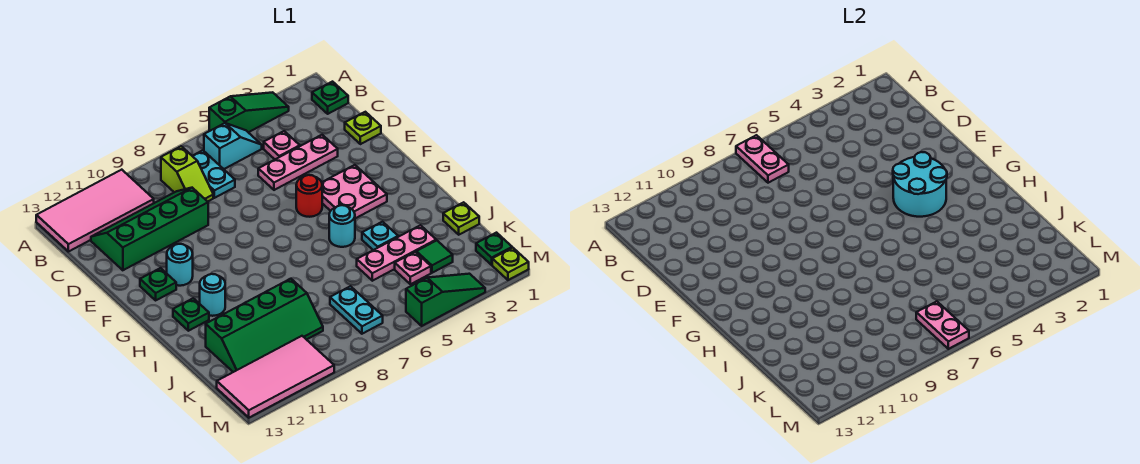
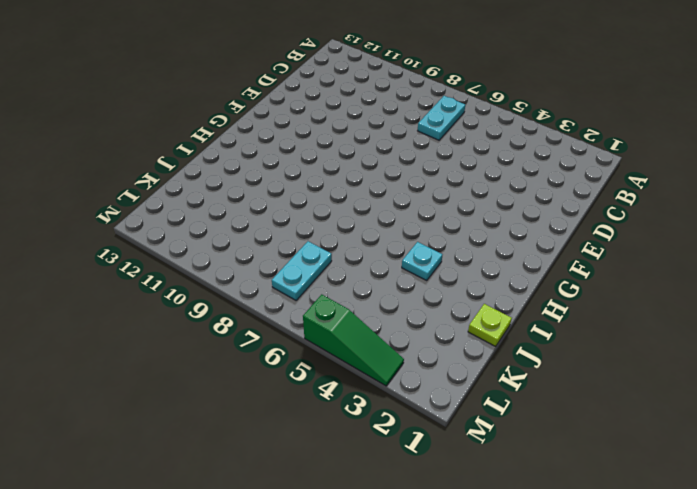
none -> green 1x3 slope [209,92,289,132]
none -> pink 2x4 tile [36,170,154,252]
none -> green 1x1 plate [312,82,348,114]
none -> cyan 1x2 slope [204,123,262,169]

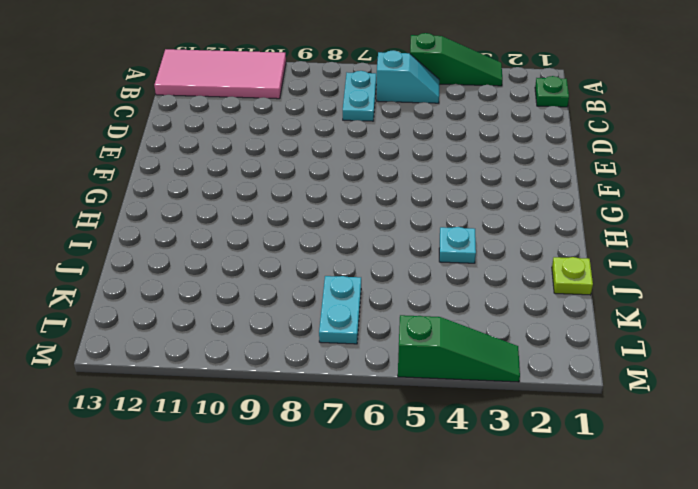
none -> lime 1x2 slope [161,146,213,202]
none -> pink 1x1 plate [264,131,300,159]
none -> green 2x4 slope [91,188,208,270]
none -> lime 1x1 plate [345,112,381,144]

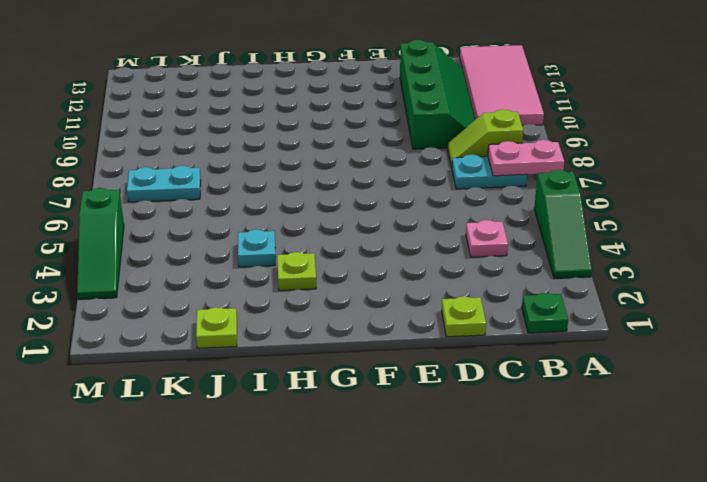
lime 1x1 plate [277,252,316,291] -> lime 1x1 plate moved to [492,248,529,280]
none -> cyan 1x2 slope [204,123,262,169]
none -> pink 1x3 plate [258,135,338,190]
none -> pink 2x2 plate [322,165,387,218]
none -> red 1x1 round brick [296,175,322,217]

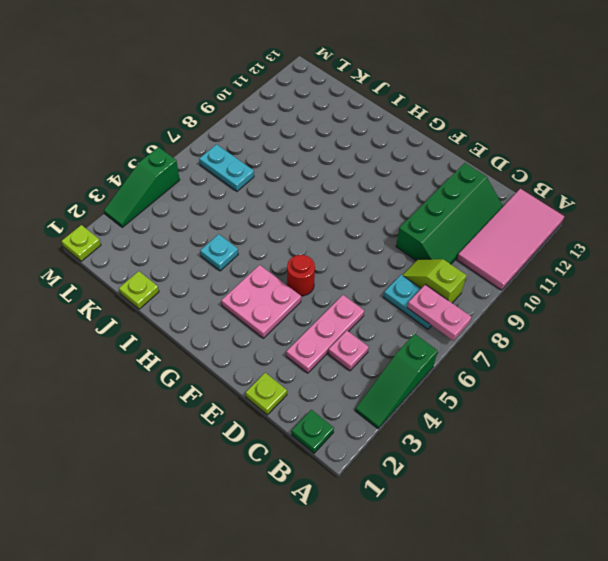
none -> cyan 1x2 slope [204,123,262,169]
none -> cyan 1x1 round brick [167,244,193,286]
none -> green 1x1 plate [140,268,176,300]
none -> cyan 1x1 round brick [329,205,355,247]

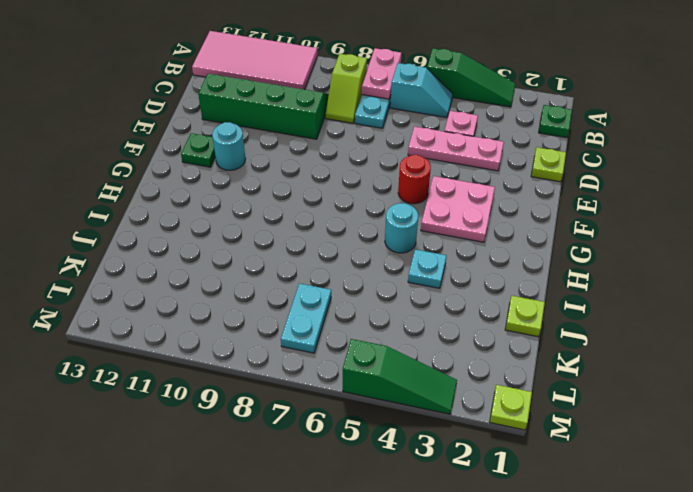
none -> cyan 1x1 round brick [200,274,225,316]
none -> green 1x1 plate [173,298,209,331]
none -> pink 1x3 plate [357,225,436,281]
none -> green 2x4 slope [206,279,323,372]

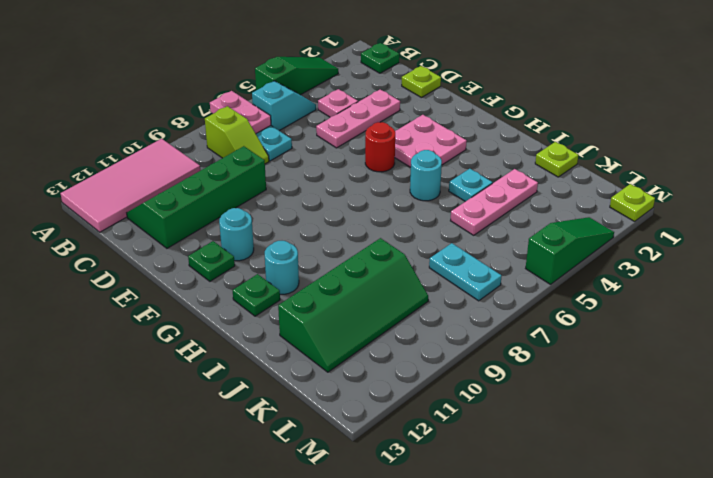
none -> green 1x1 tile [416,240,453,273]
none -> pink 1x1 plate [395,252,431,284]
none -> green 1x1 plate [476,233,512,265]
none -> pink 2x4 tile [217,336,334,418]

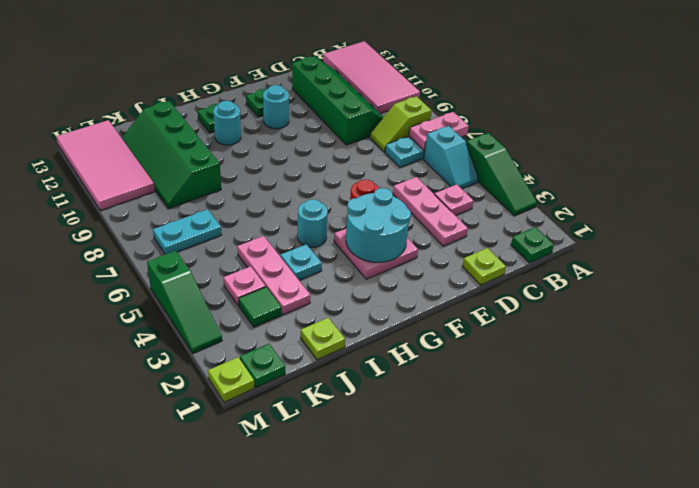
none -> pink 1x2 plate [916,301,969,349]

